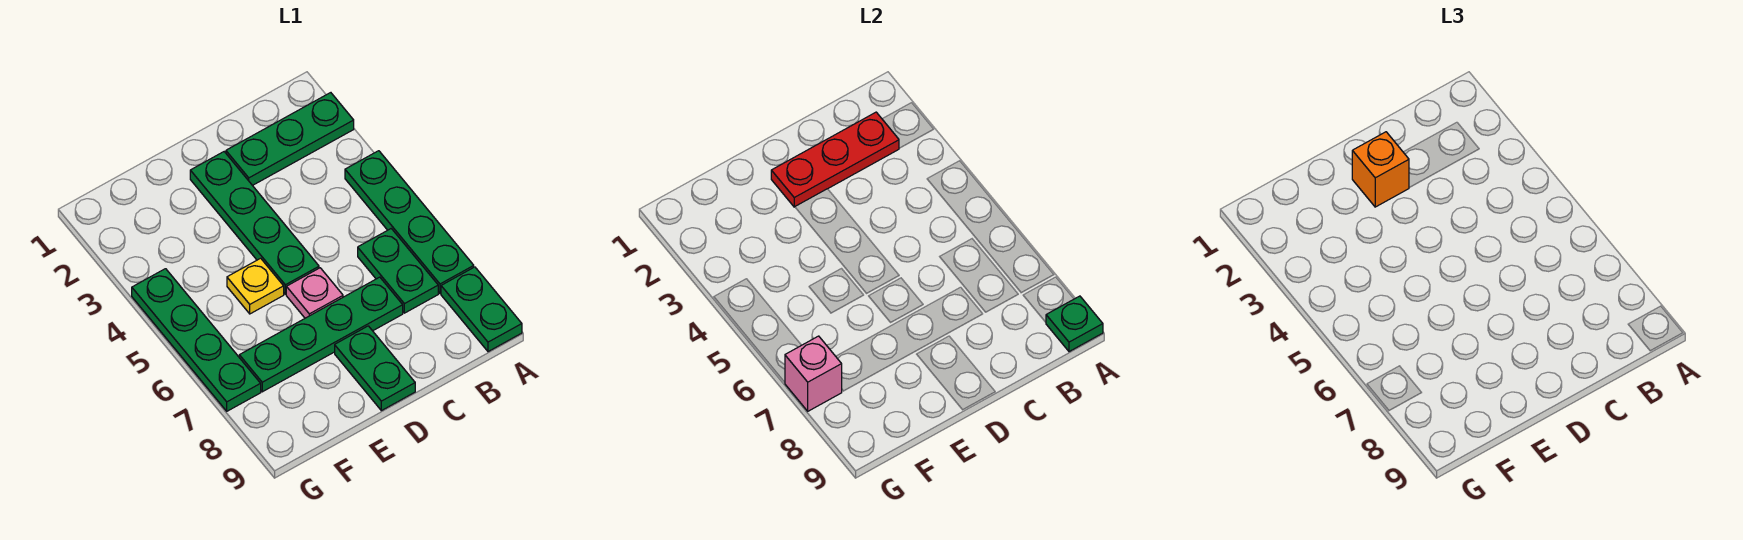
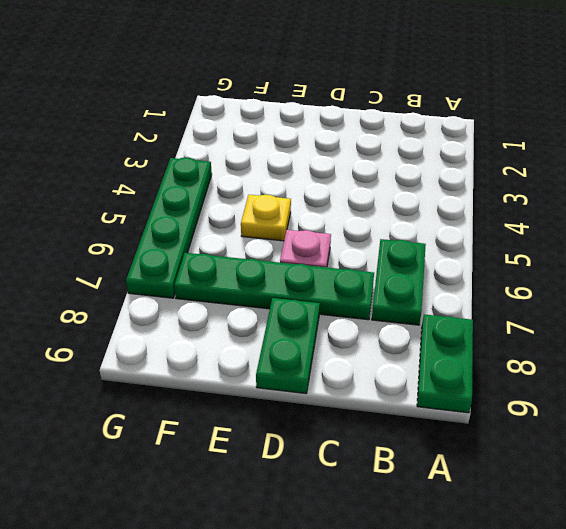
none -> green 1x3 plate [226,93,354,186]
none -> green 1x4 plate [345,151,474,293]
none -> green 1x4 plate [190,152,319,294]

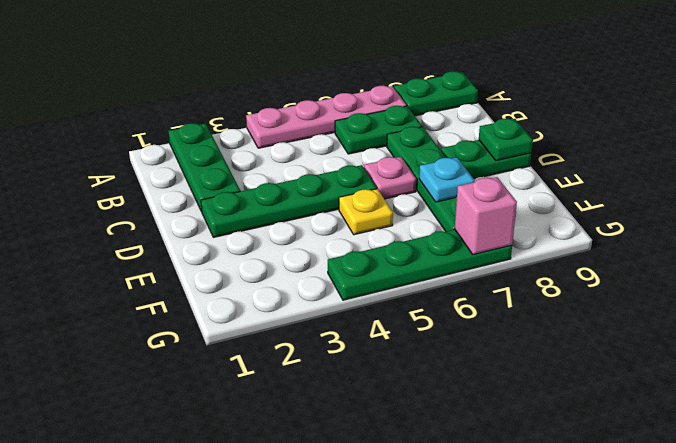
pink 1x4 plate [246,86,407,148] -> green 1x4 plate [345,151,474,293]
green 1x1 plate [479,119,533,161] -> green 1x1 plate moved to [1046,296,1103,352]
cyan 1x1 plate [419,158,475,202] -> none
none -> red 1x3 plate [771,112,899,207]
none -> orange 1x1 brick [1352,132,1409,207]

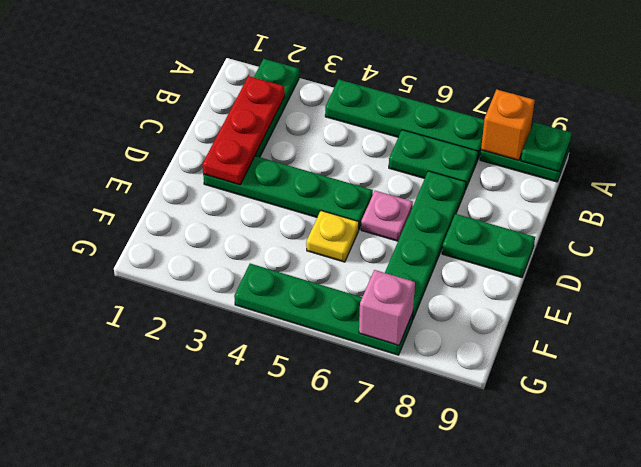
orange 1x1 brick [481,90,535,160] -> orange 1x1 brick moved to [1352,132,1409,207]

